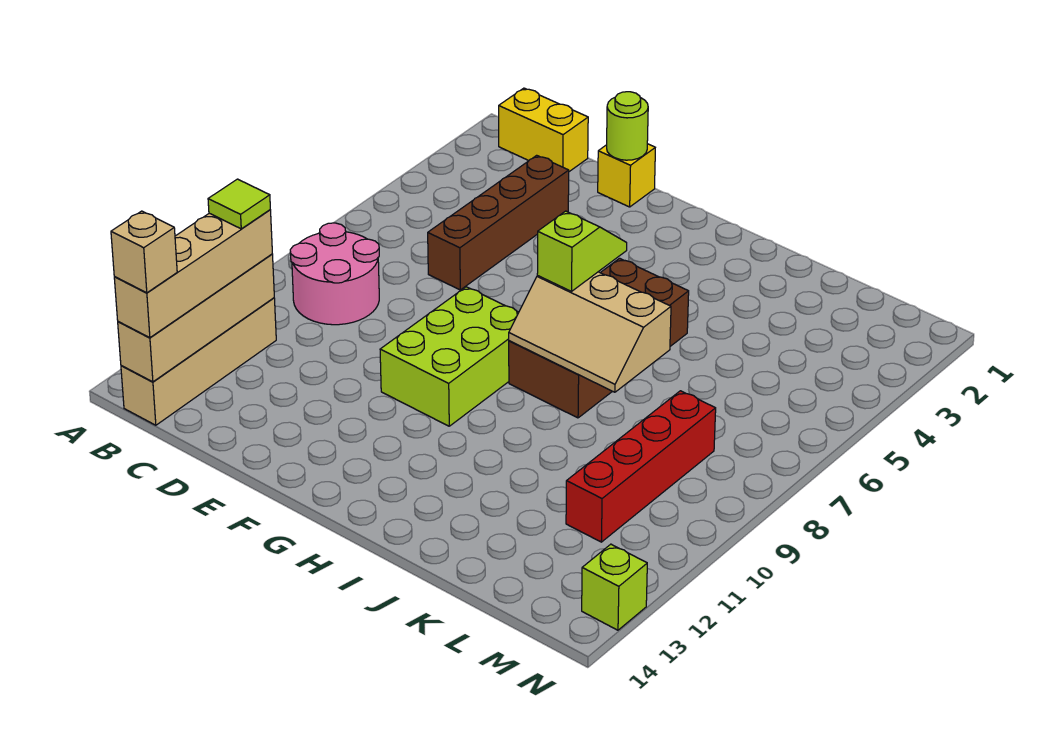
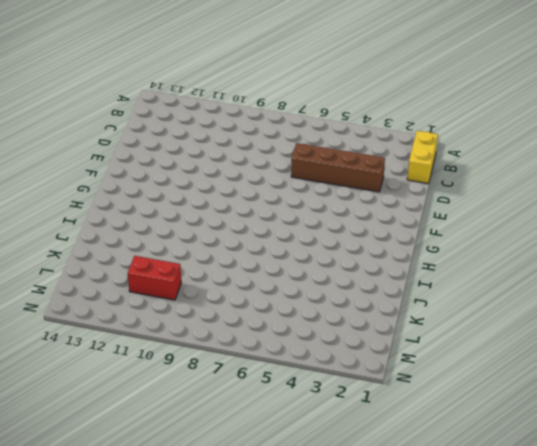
red 1x2 brick [128,256,181,300] -> red 1x4 brick [566,391,716,542]
none -> pink 2x2 round brick [290,223,379,325]
none -> tan 1x4 brick [121,298,276,425]
none -> yellow 1x1 brick [598,144,655,207]

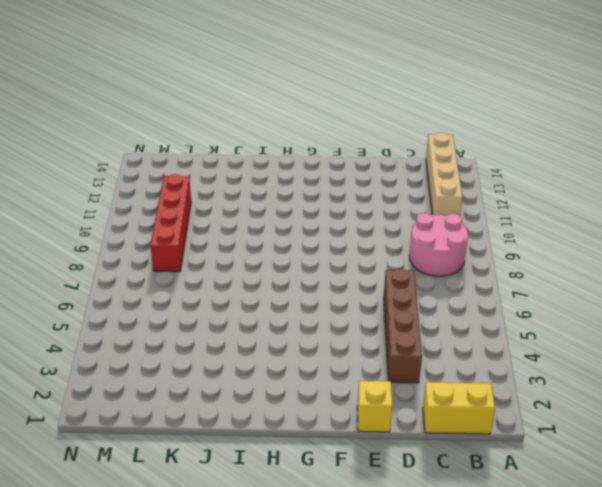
none -> lime 2x3 brick [380,287,519,426]
none -> brown 2x4 brick [509,258,689,418]
none -> lime 1x1 brick [582,544,647,630]

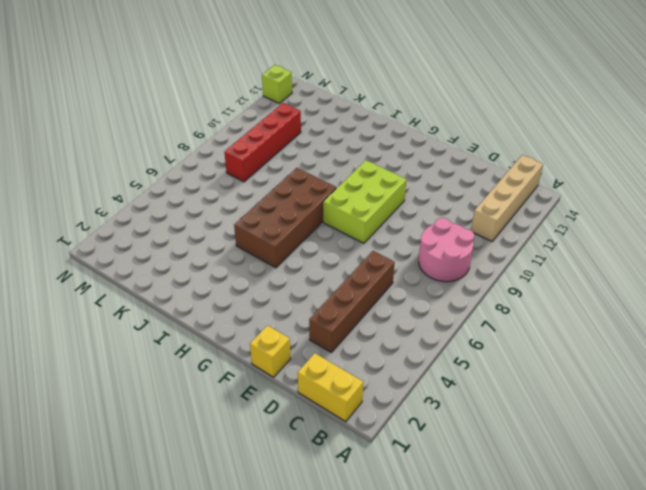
none -> tan 1x4 brick [118,254,274,382]
none -> lime 1x1 round brick [607,92,648,160]
none -> tan 2x3 slope [509,272,671,392]

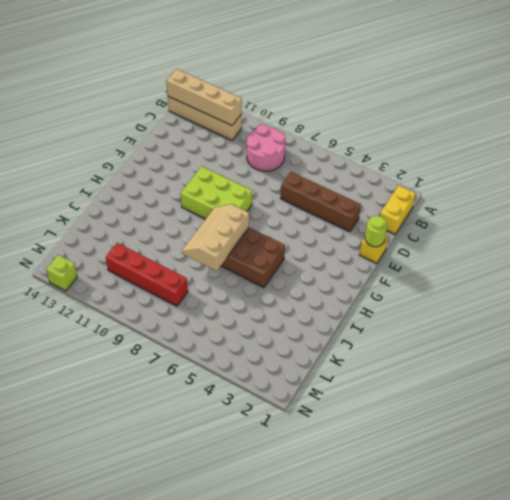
none -> tan 1x4 brick [114,210,272,338]
none -> lime 1x2 slope [537,211,627,291]
none -> lime 1x1 tile [208,179,270,229]

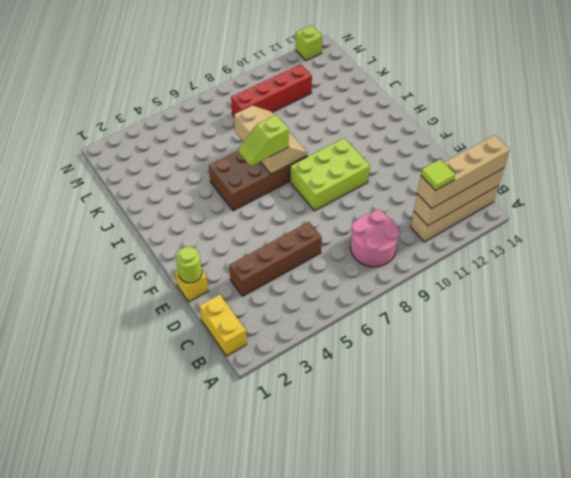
none -> tan 1x1 brick [111,211,177,293]

